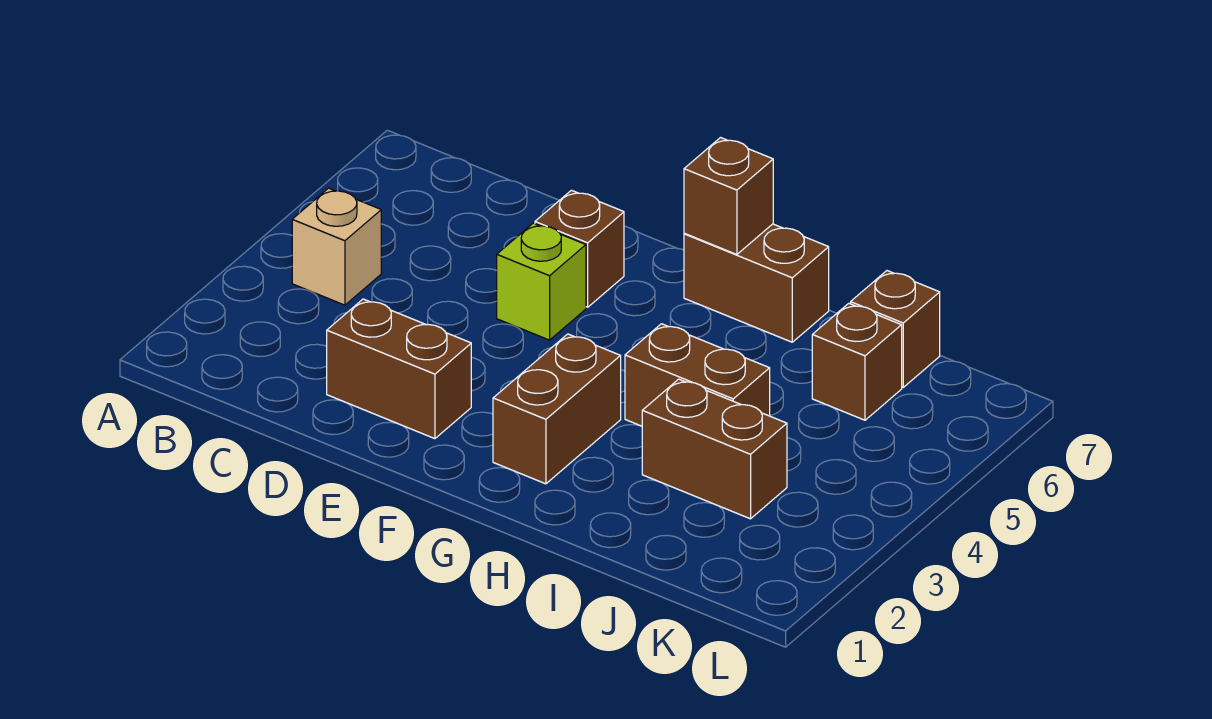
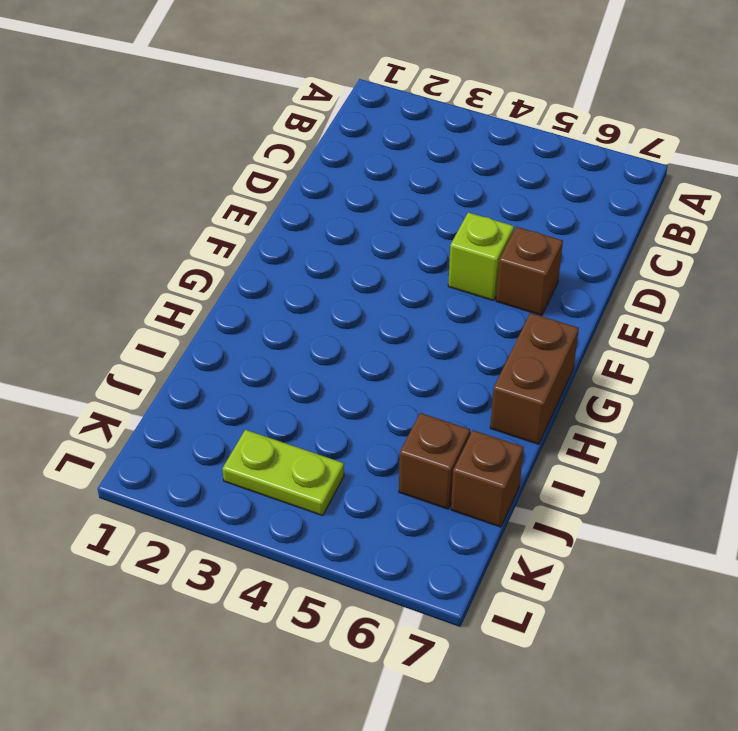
lime 1x2 plate [222,430,344,516] -> none
none -> tan 1x1 brick [292,188,381,305]
none -> brown 1x2 brick [327,299,471,439]

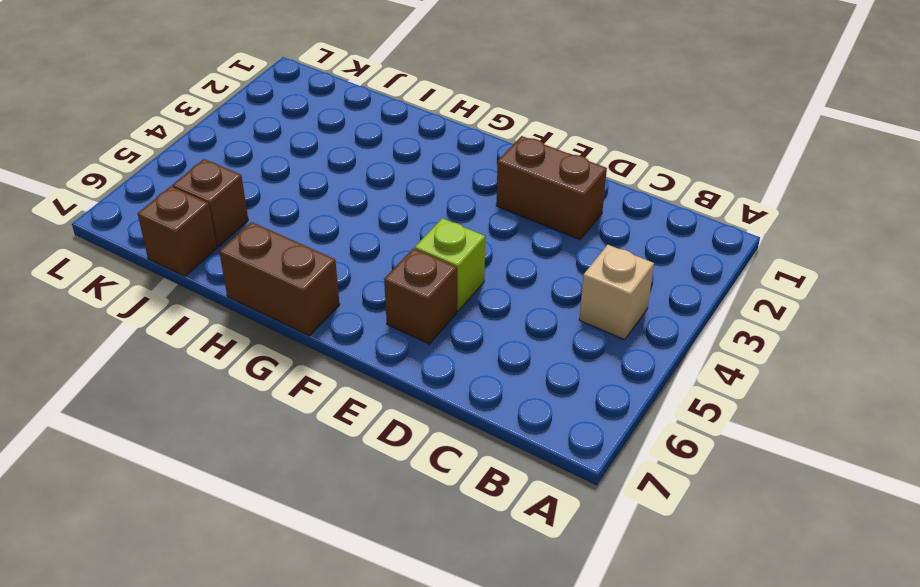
none -> brown 1x2 brick [493,334,621,484]
none -> brown 1x2 brick [625,324,770,426]

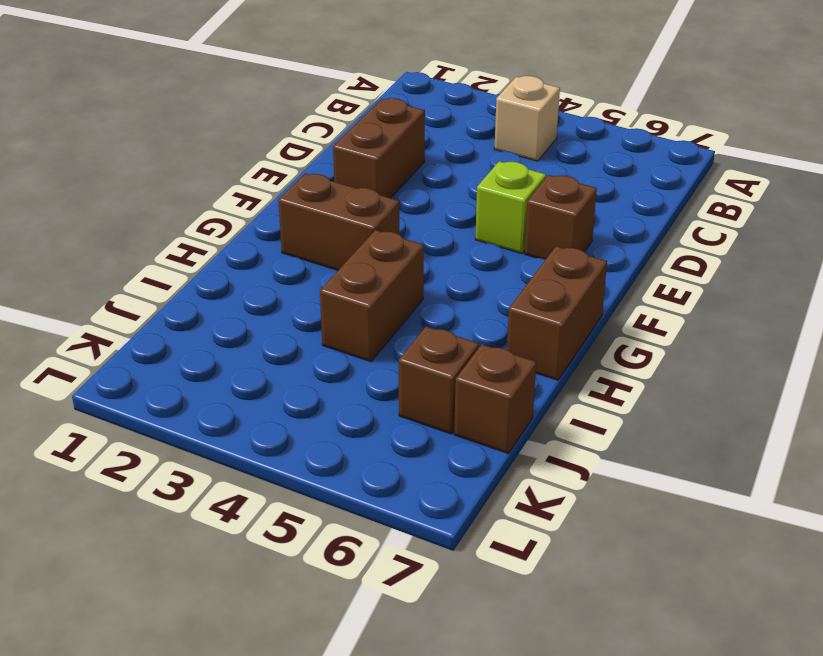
none -> brown 1x2 brick [642,379,787,519]
none -> brown 1x1 brick [684,138,773,255]

